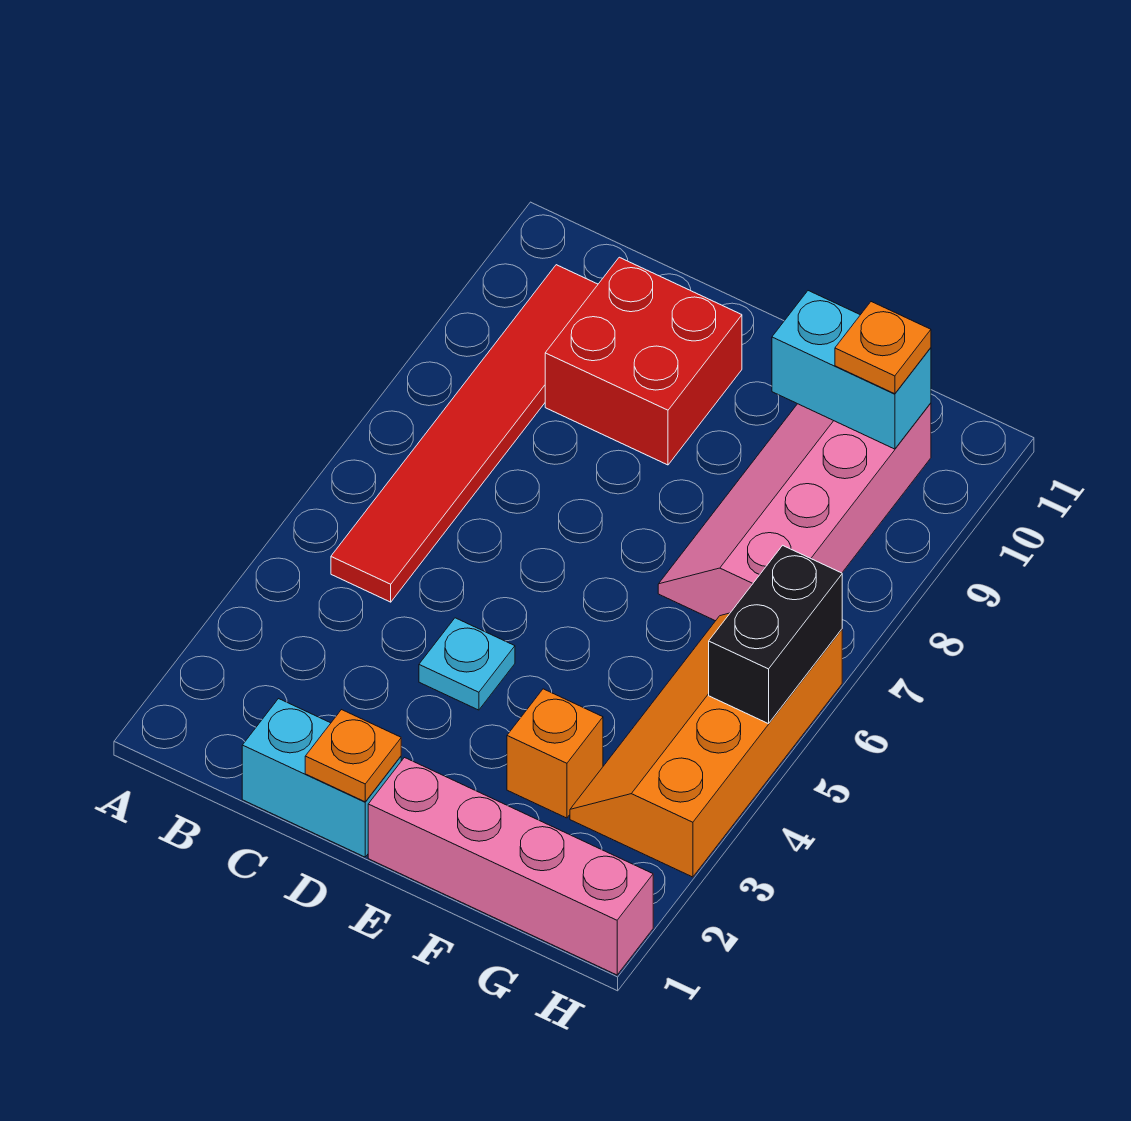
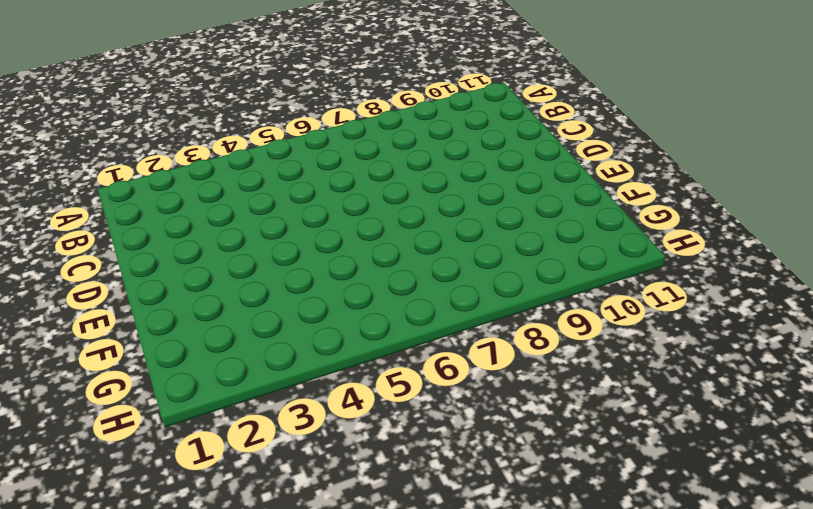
none -> red 1x6 tile [331,265,598,602]
none -> cyan 1x2 brick [242,699,401,857]
none -> red 2x2 brick [545,257,742,465]

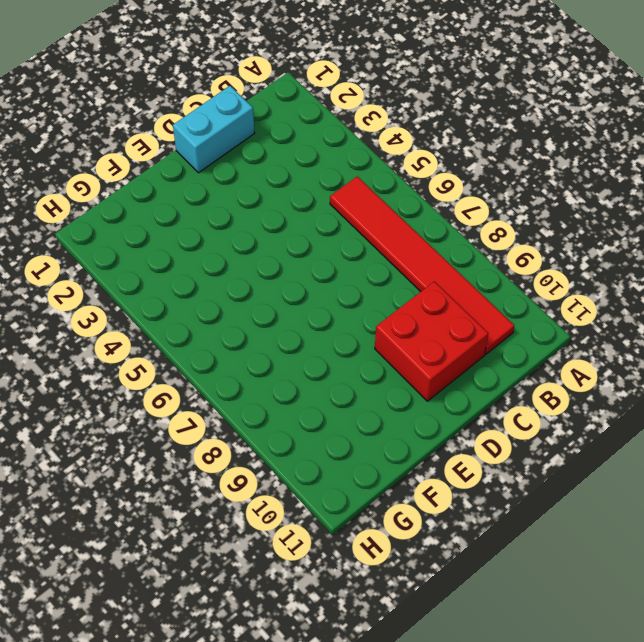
none -> cyan 1x1 plate [419,618,515,710]
none -> pink 1x4 brick [368,758,653,975]
none -> orange 1x1 brick [507,689,603,818]

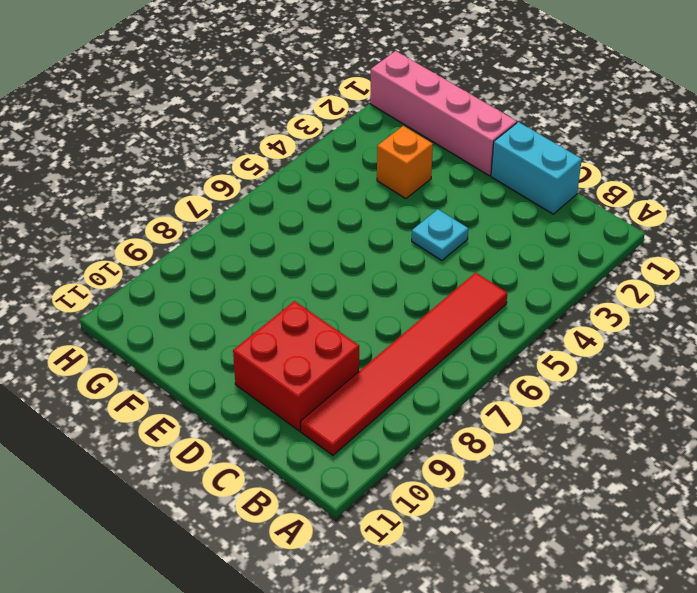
none -> pink 2x4 slope [658,403,931,621]
none -> orange 2x4 slope [570,613,842,877]
none -> orange 1x1 plate [305,710,401,802]

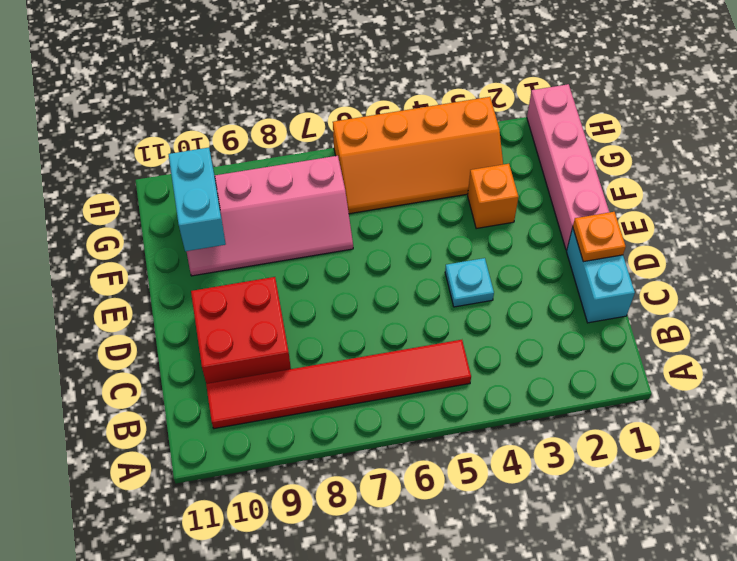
none -> black 1x2 brick [709,545,842,724]
none -> orange 1x1 plate [835,302,931,394]

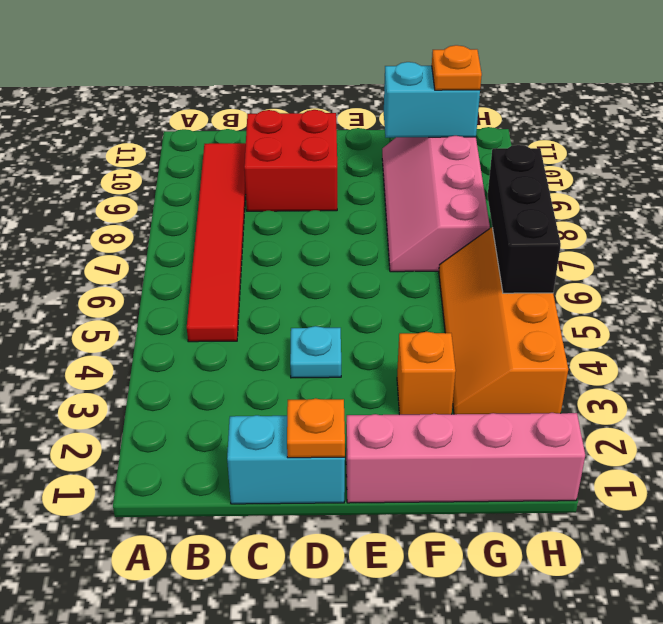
black 1x3 brick [488,145,561,293] -> black 1x2 brick [709,545,842,724]

